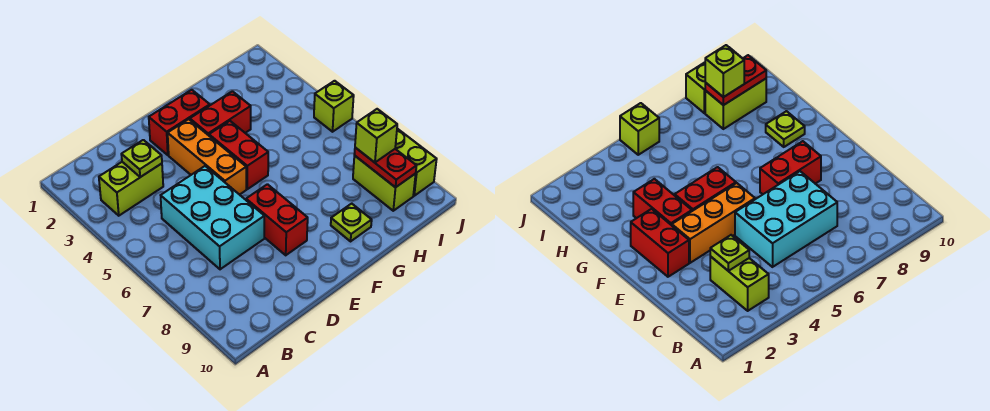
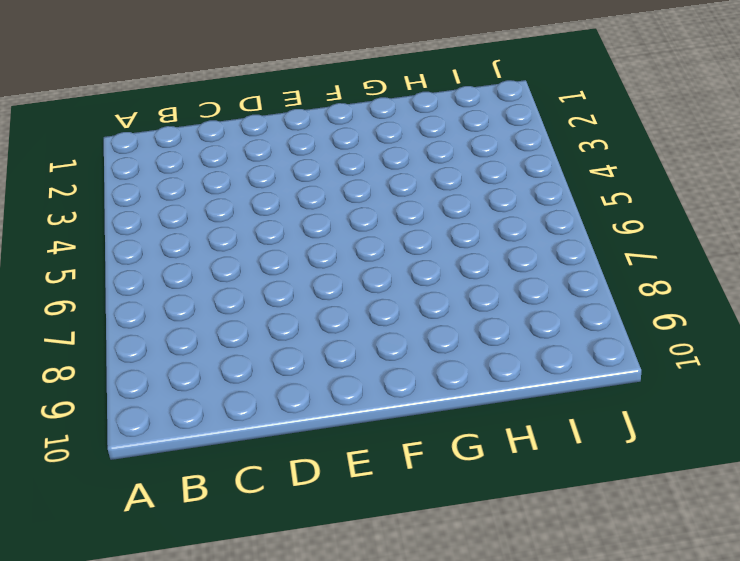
none -> lime 1x2 brick [99,162,163,216]
none -> cyan 2x3 brick [161,166,264,269]
none -> red 1x2 brick [149,90,210,155]

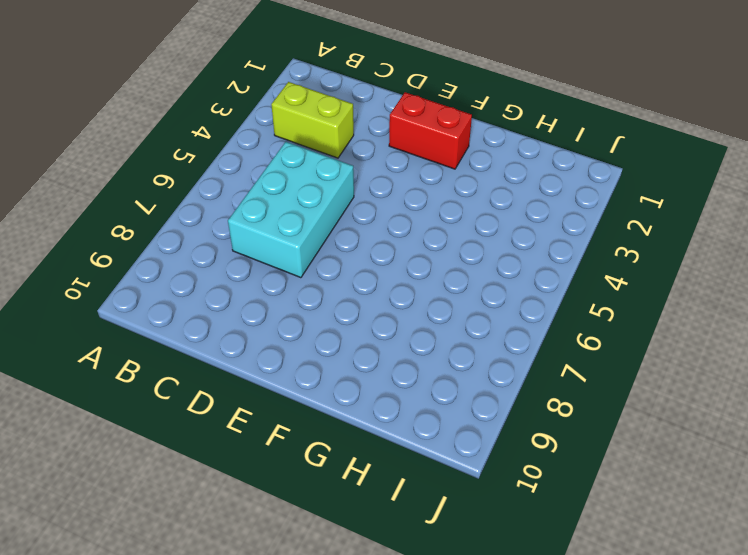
none -> orange 1x3 brick [168,119,246,195]
none -> red 1x2 brick [246,184,308,255]
none -> red 1x2 brick [190,91,251,135]

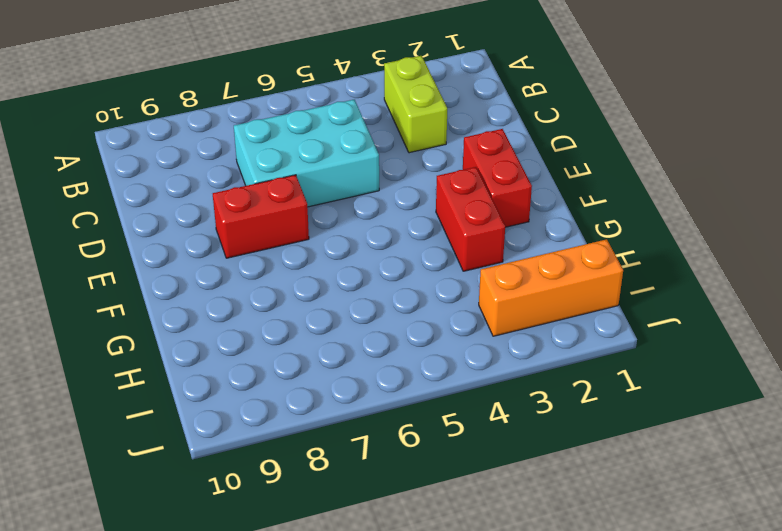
orange 1x3 brick [479,239,623,336] -> orange 1x3 brick moved to [168,119,246,195]
none -> red 1x2 brick [209,121,268,189]
none -> lime 1x1 plate [331,204,372,241]
none -> lime 1x2 brick [353,156,416,211]

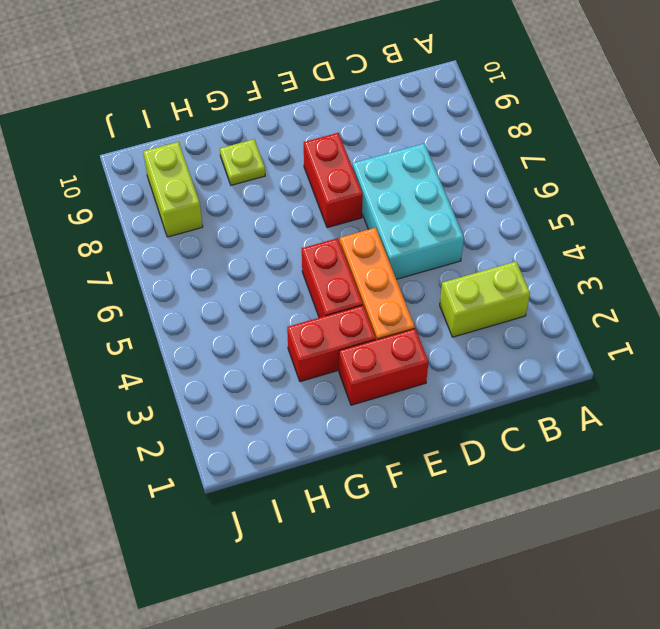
none -> lime 1x1 brick [314,81,354,132]
none -> lime 1x2 brick [395,129,437,196]
none -> lime 1x1 plate [121,140,162,177]

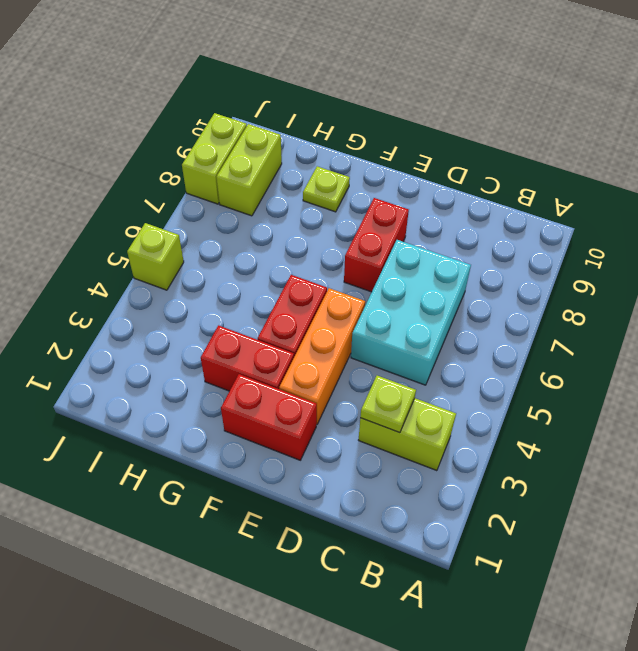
none -> red 1x2 plate [354,148,416,187]
none -> lime 1x1 brick [355,109,397,162]

